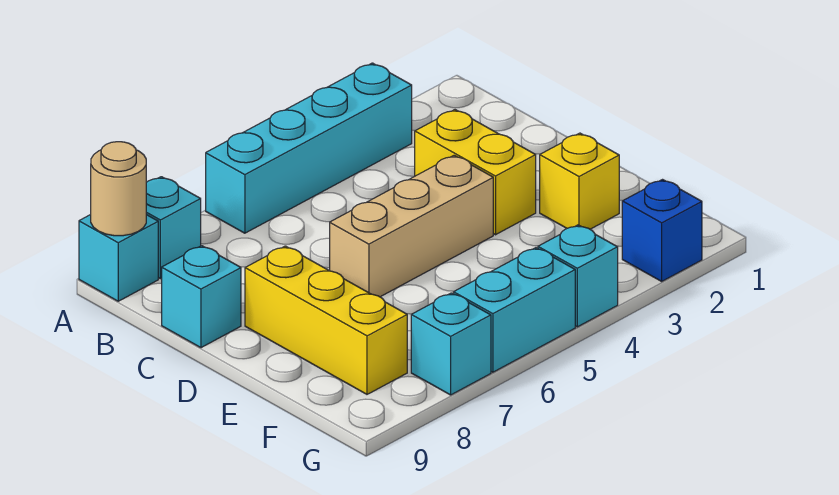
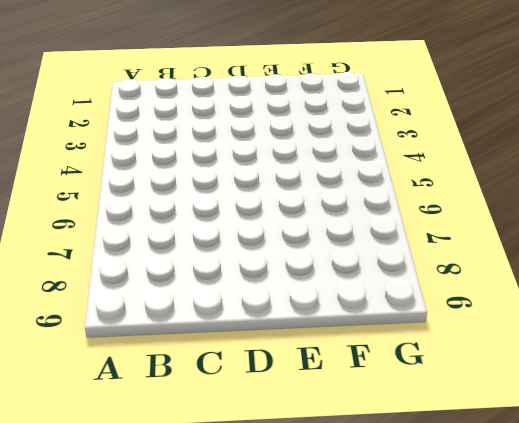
none -> cyan 1x4 brick [206,63,412,233]
none -> cyan 1x1 brick [146,177,201,279]
none -> cyan 1x1 brick [79,215,158,301]

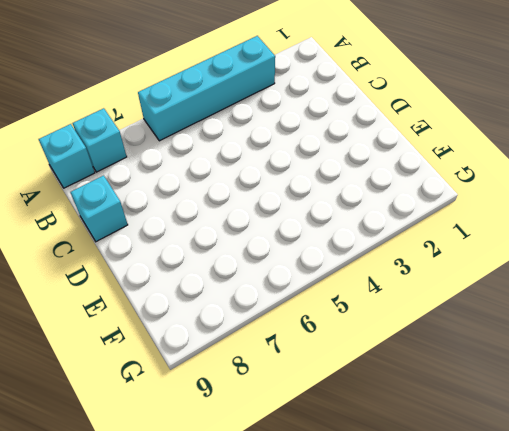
none -> yellow 1x2 brick [415,110,536,235]
none -> tan 1x3 brick [330,155,493,297]
none -> yellow 1x3 brick [245,246,407,394]

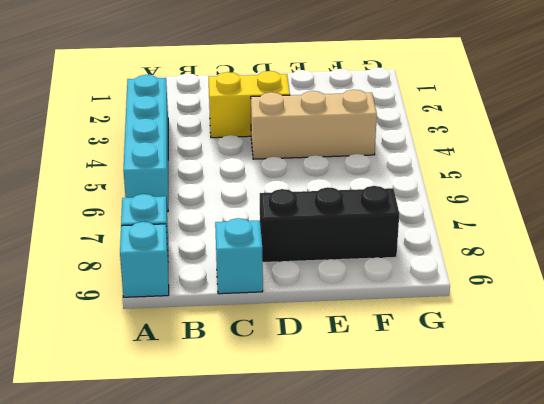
tan 1x3 brick [251,90,377,159] -> tan 1x3 brick turned to [330,155,493,297]
black 1x3 brick [260,186,399,262] -> yellow 1x3 brick [245,246,407,394]
none -> yellow 1x1 brick [540,133,619,229]
none -> blue 1x1 brick [622,180,702,281]
none -> cyan 1x1 brick [538,225,618,327]

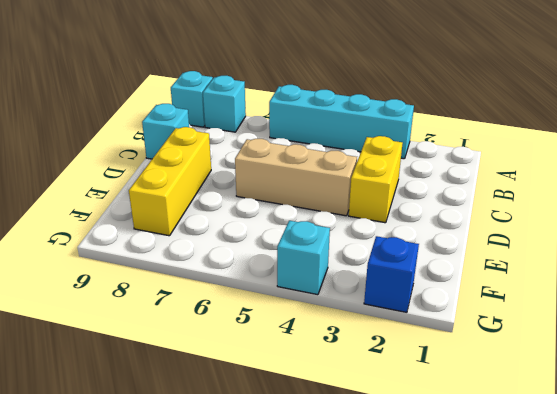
none -> yellow 1x1 brick [540,133,619,229]
none -> cyan 1x2 brick [454,248,575,372]
none -> cyan 1x1 brick [411,293,491,395]

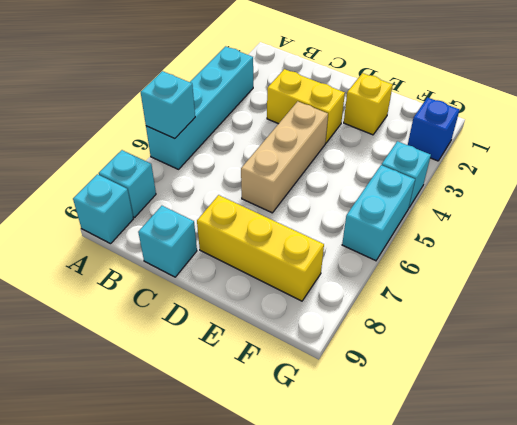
cyan 1x1 brick [141,71,195,139] -> cyan 1x1 brick moved to [411,293,491,395]
none -> tan 1x1 round brick [91,142,146,236]

